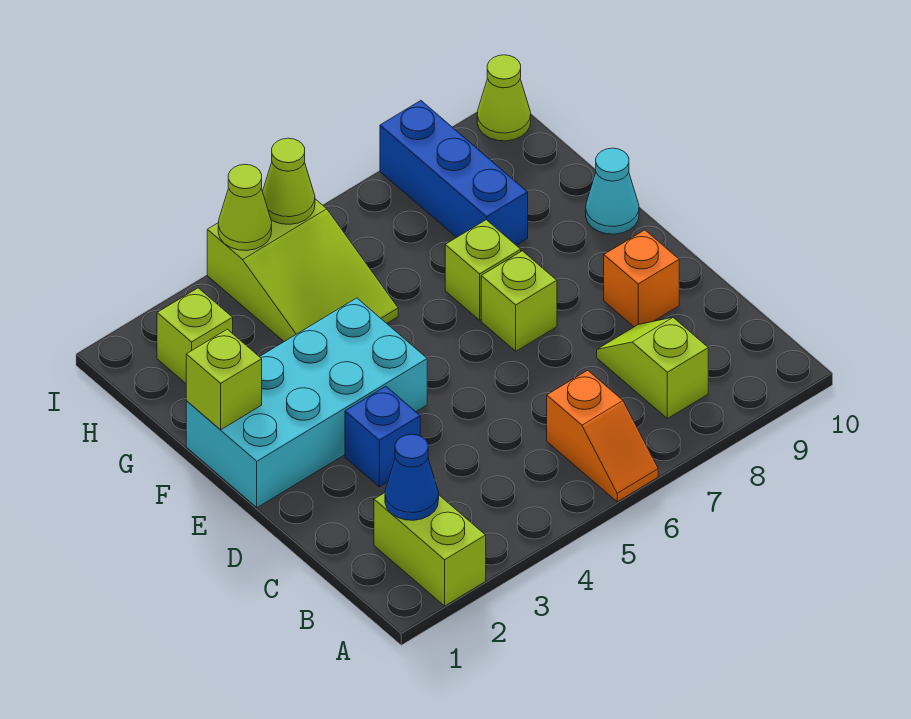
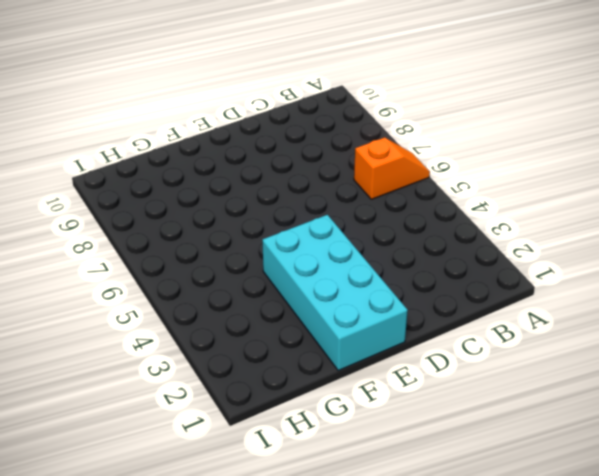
none -> lime 1x2 brick [374,493,486,606]
none -> lime 1x2 slope [597,318,708,419]
none -> blue 1x1 brick [345,386,420,487]

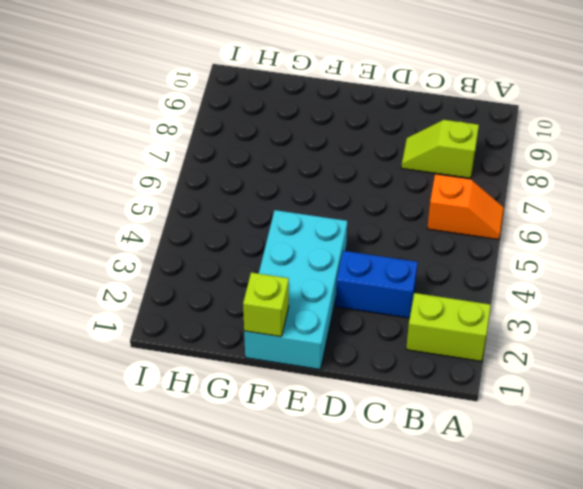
blue 1x2 brick [336,251,418,318] -> blue 1x1 brick [345,386,420,487]
none -> orange 1x1 brick [604,230,679,327]
none -> lime 1x1 brick [481,251,557,351]
none -> lime 1x1 brick [445,220,521,320]

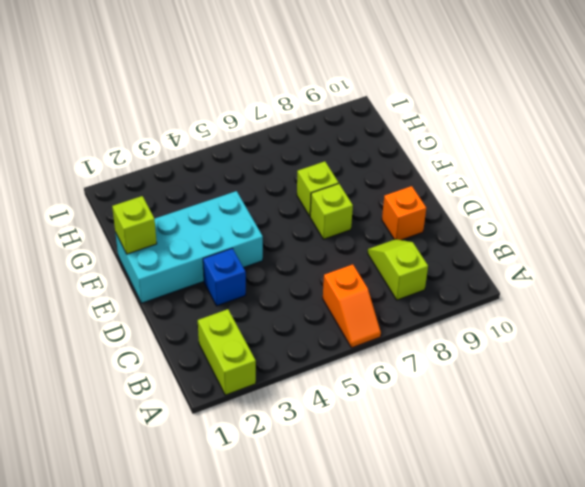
none -> cyan 1x1 cone [586,148,639,234]
none -> lime 2x3 slope [207,199,398,342]
none -> blue 1x3 brick [380,101,528,245]

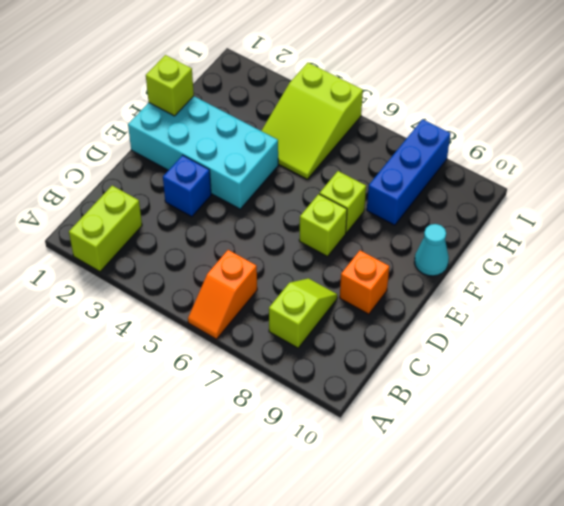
none -> lime 1x1 brick [157,288,233,383]
none -> lime 1x1 cone [477,55,531,141]
none -> blue 1x1 cone [385,434,439,520]

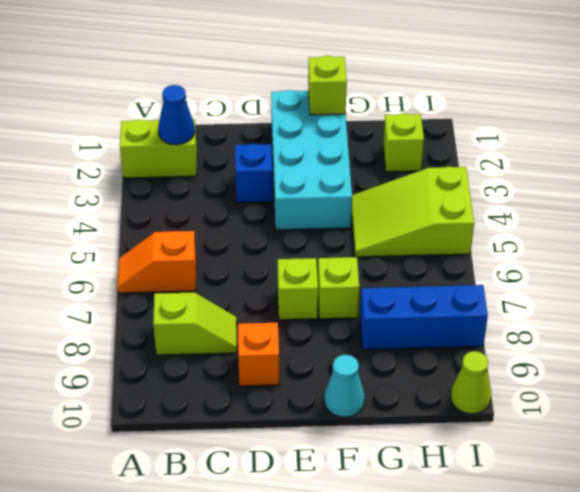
none -> lime 1x1 cone [218,165,272,251]
none -> lime 1x1 cone [263,138,315,224]

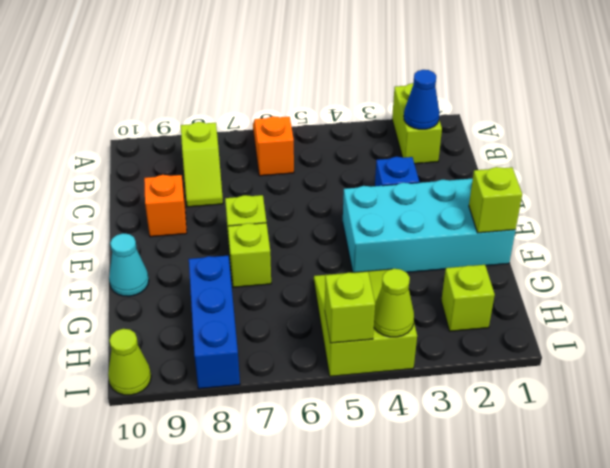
lime 1x1 brick [325,271,375,343] -> lime 1x1 cone [263,138,315,224]

